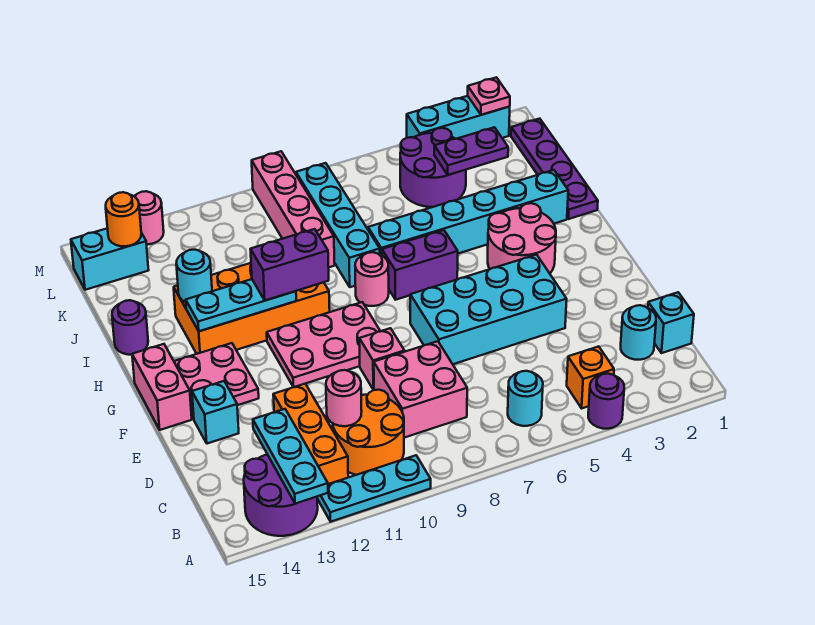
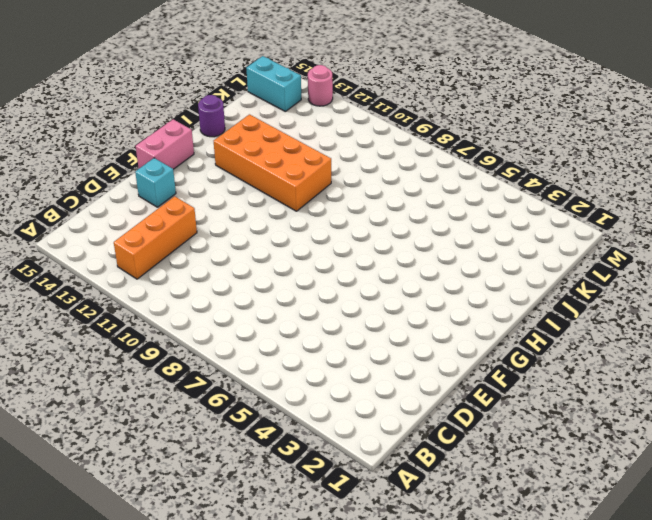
none -> purple 1x1 round brick [588,374,624,429]
none -> cyan 1x3 plate [317,455,431,522]
none -> purple 2x2 round brick [244,454,318,536]
none -> orange 1x1 brick [567,346,614,408]

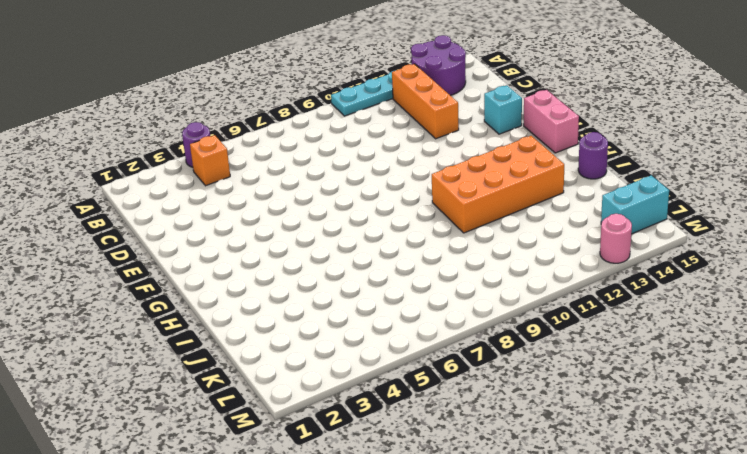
none -> cyan 1x1 round brick [508,371,543,426]
none -> orange 2x2 round brick [333,390,404,475]
none -> cyan 1x1 brick [648,292,694,353]
none -> cyan 1x1 round brick [621,305,656,360]

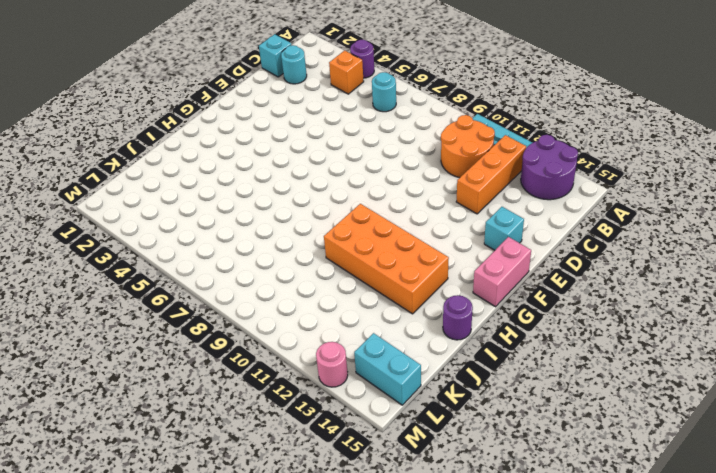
none -> pink 2x2 brick [374,341,467,438]
none -> cyan 2x4 brick [410,255,567,364]
none -> pink 1x1 brick [359,328,405,390]
none -> pink 2x3 plate [267,302,380,387]

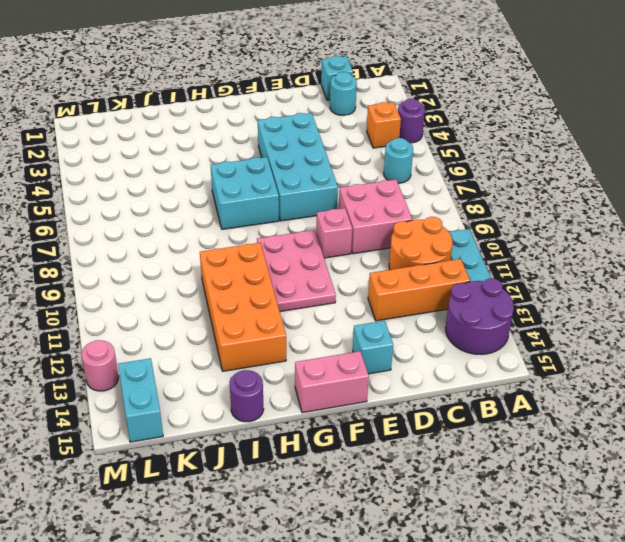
cyan 2x2 brick [211,157,279,229] -> purple 1x2 brick [382,230,458,300]
none -> pink 2x2 plate [174,343,259,419]
none -> pink 2x2 round brick [488,203,556,273]
none -> pink 1x1 round brick [355,252,389,306]
none -> purple 1x4 plate [511,119,598,219]

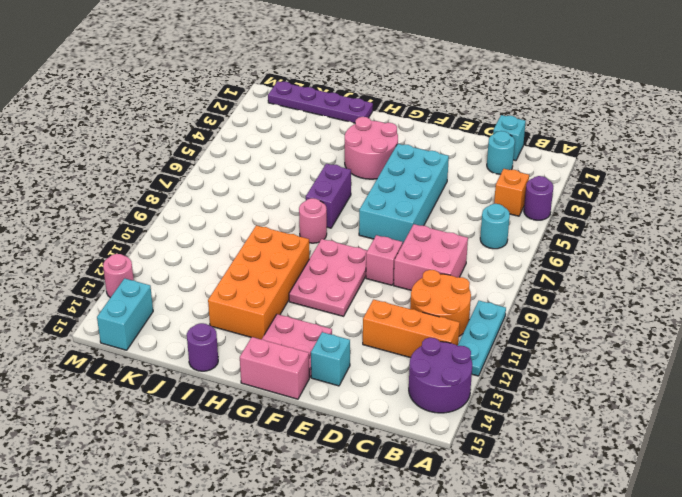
none -> cyan 1x6 brick [368,170,568,256]
none -> cyan 1x4 brick [296,163,380,287]
none -> pink 1x4 brick [252,151,335,267]
none -> purple 2x2 round brick [400,128,466,207]

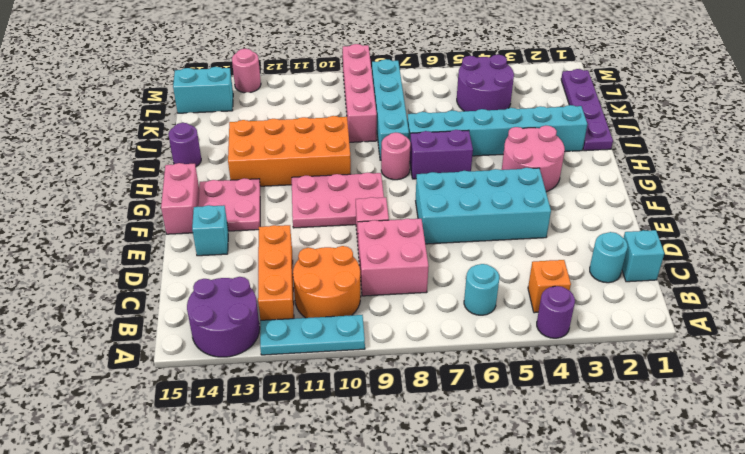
none -> cyan 1x3 brick [407,96,510,139]
none -> cyan 1x3 plate [253,409,328,504]
none -> pink 1x1 round brick [326,370,362,426]
none -> cyan 1x3 plate [186,279,296,331]

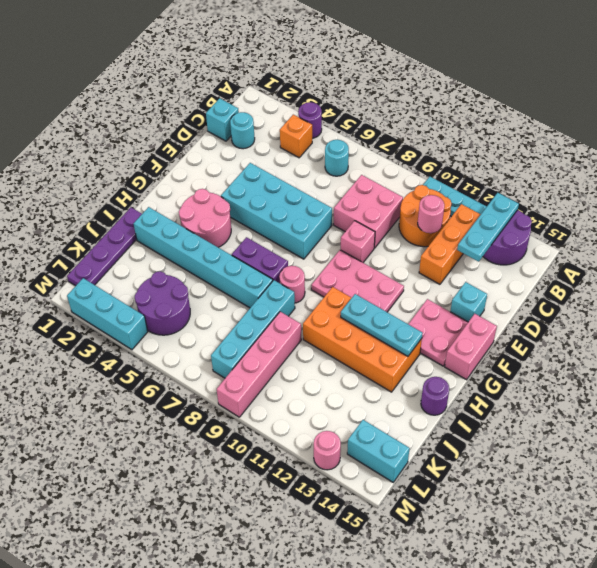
none -> cyan 1x1 round brick [176,250,212,302]
none -> purple 1x2 plate [434,127,508,175]
none -> orange 1x1 round brick [106,192,141,246]
none -> pink 1x1 plate [468,77,510,115]

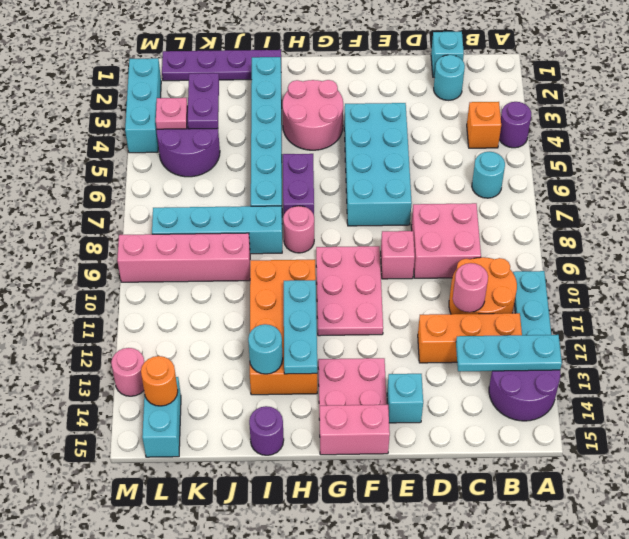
pink 1x1 plate [156,98,187,129] -> pink 1x1 plate moved to [468,77,510,115]
none -> purple 1x2 brick [250,229,329,301]

